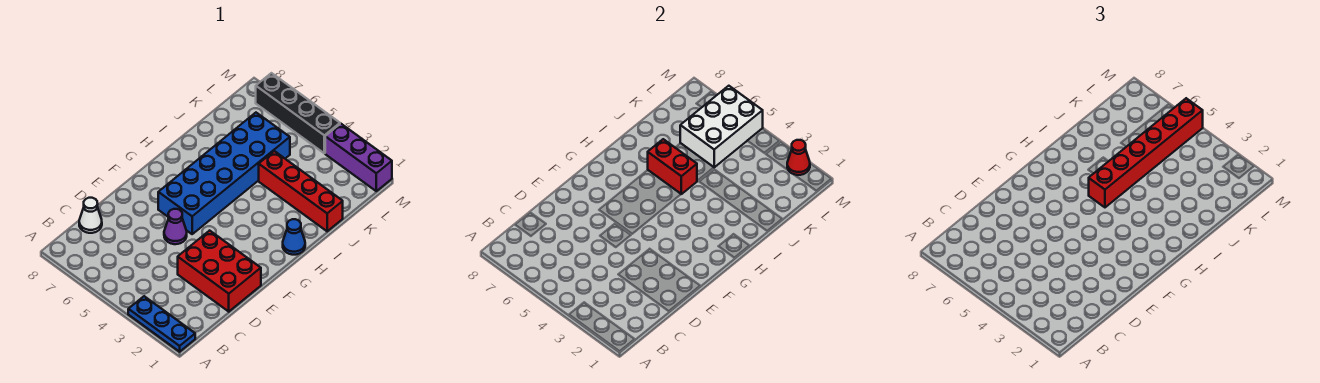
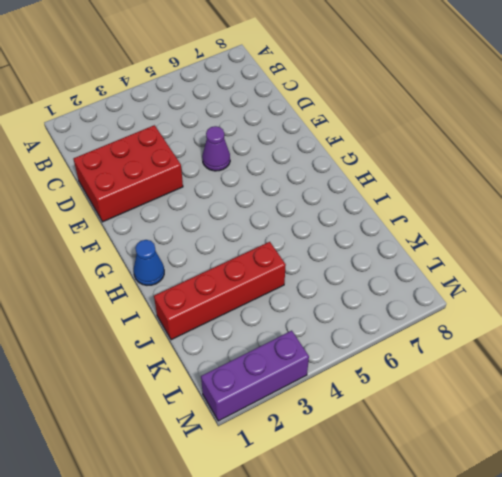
none -> blue 1x3 plate [128,296,195,352]
none -> white 1x1 cone [79,198,102,233]
none -> blue 2x6 brick [158,113,290,234]

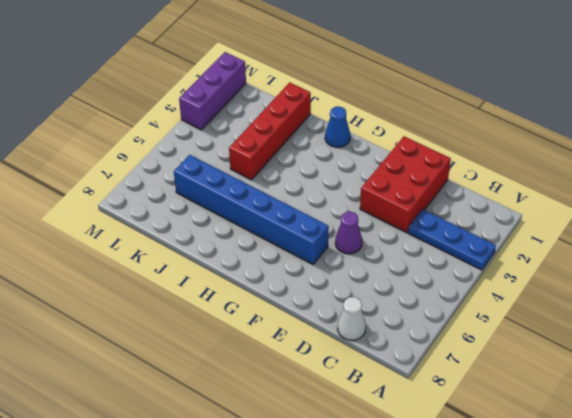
blue 1x3 plate [408,209,496,270] -> blue 1x3 plate turned to [128,296,195,352]
blue 1x6 brick [174,155,329,264] -> blue 2x6 brick [158,113,290,234]
none -> black 1x4 brick [256,73,340,153]
none -> red 1x2 brick [648,139,697,194]
none -> white 2x3 brick [680,86,763,167]

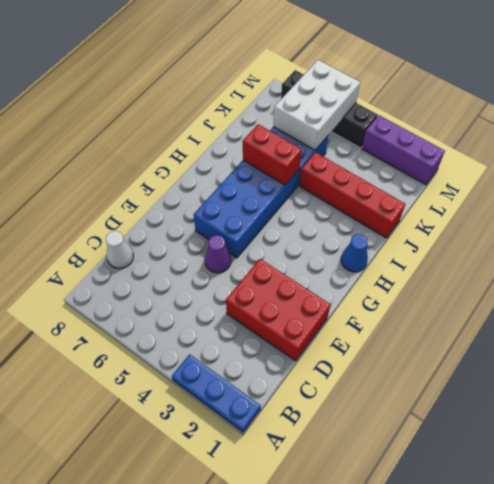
none -> red 1x1 cone [787,140,810,175]
none -> red 1x6 brick [1089,98,1203,207]

